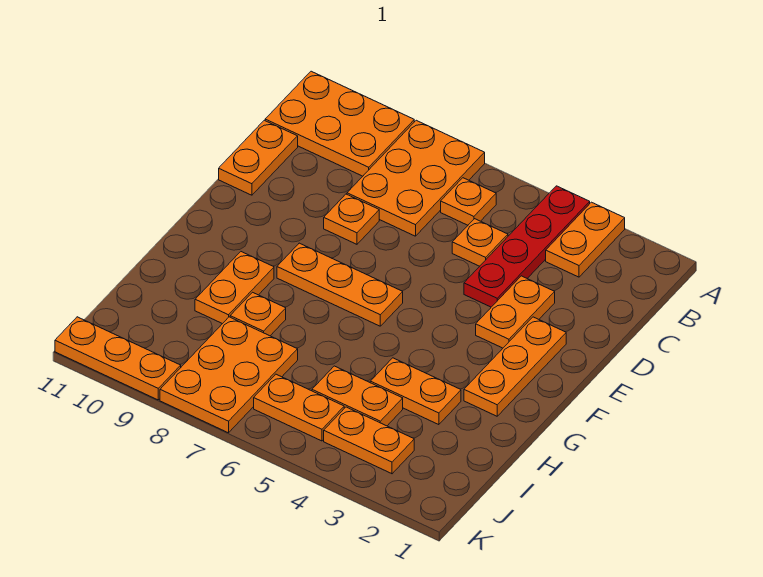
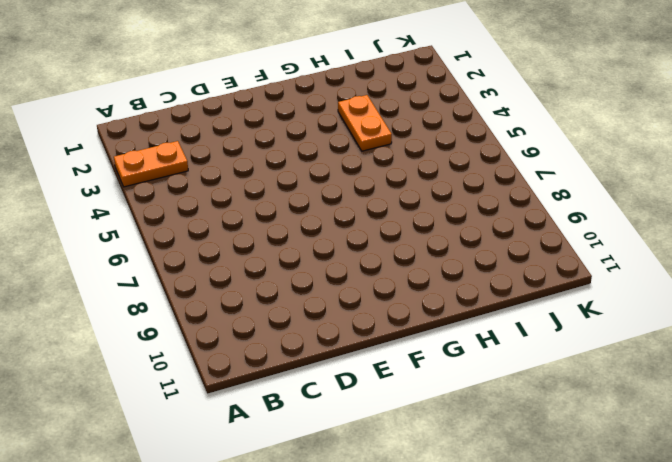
none -> red 1x4 plate [464,186,590,307]
none -> orange 2x3 plate [347,120,485,236]
none -> orange 2x3 plate [265,71,414,176]

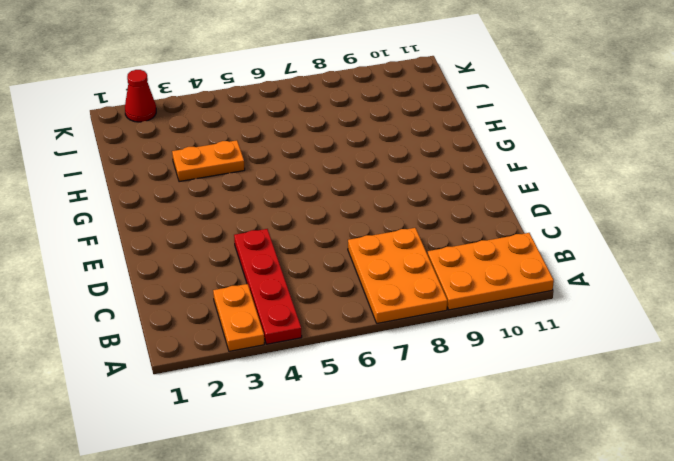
red 1x1 cone [125,70,156,122] -> none
none -> orange 1x1 plate [441,178,496,225]
none -> orange 1x1 plate [452,219,508,266]
none -> orange 1x2 plate [219,120,298,195]

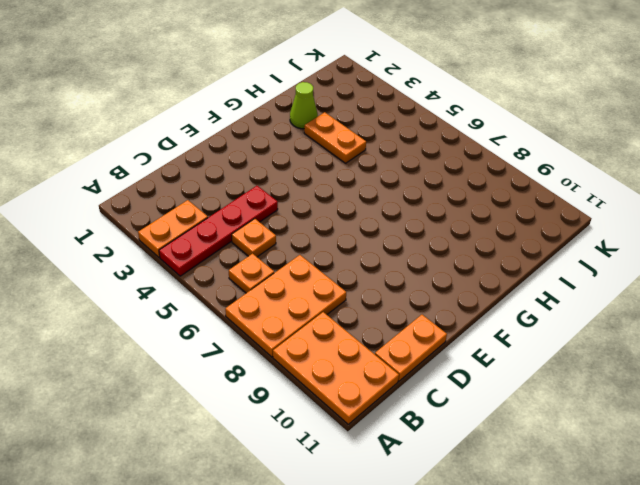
lime 1x1 cone [290,82,318,129] -> none
none -> orange 1x2 plate [476,276,555,348]
none -> orange 1x1 plate [324,194,379,244]
none -> orange 1x3 plate [464,317,566,416]

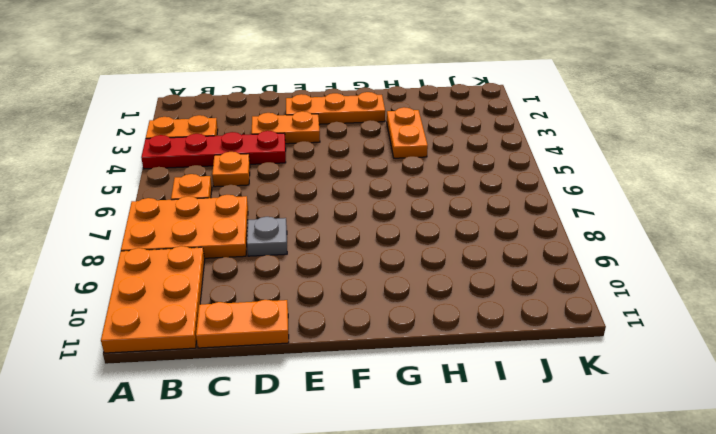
grey 1x1 plate [247,217,287,256] -> orange 1x1 plate [324,194,379,244]
none -> orange 1x3 plate [277,243,403,326]
none -> orange 1x2 plate [195,252,274,324]
none -> orange 1x1 plate [230,292,286,336]

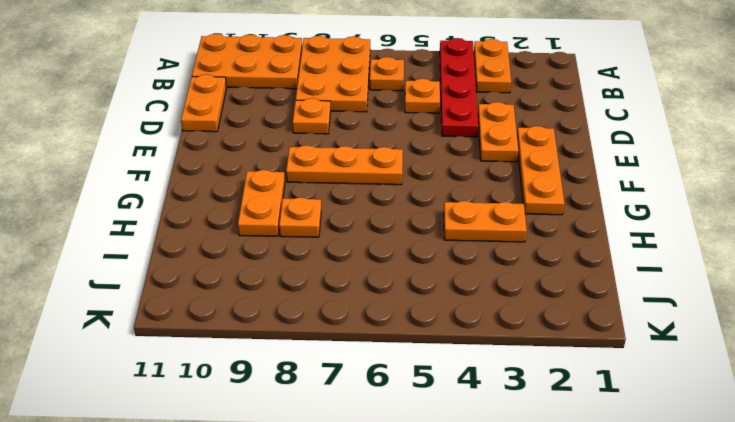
none -> orange 1x2 plate [312,366,403,426]
none -> orange 2x3 plate [160,317,298,433]
none -> orange 1x2 plate [324,407,414,474]

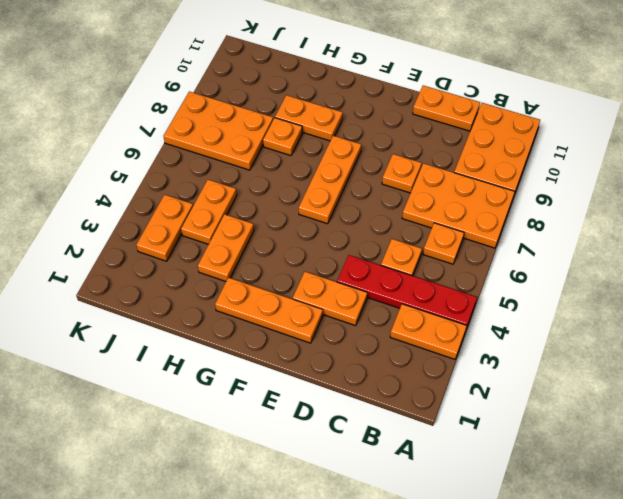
none -> orange 1x2 plate [254,374,344,441]
none -> orange 1x3 plate [55,317,181,400]

